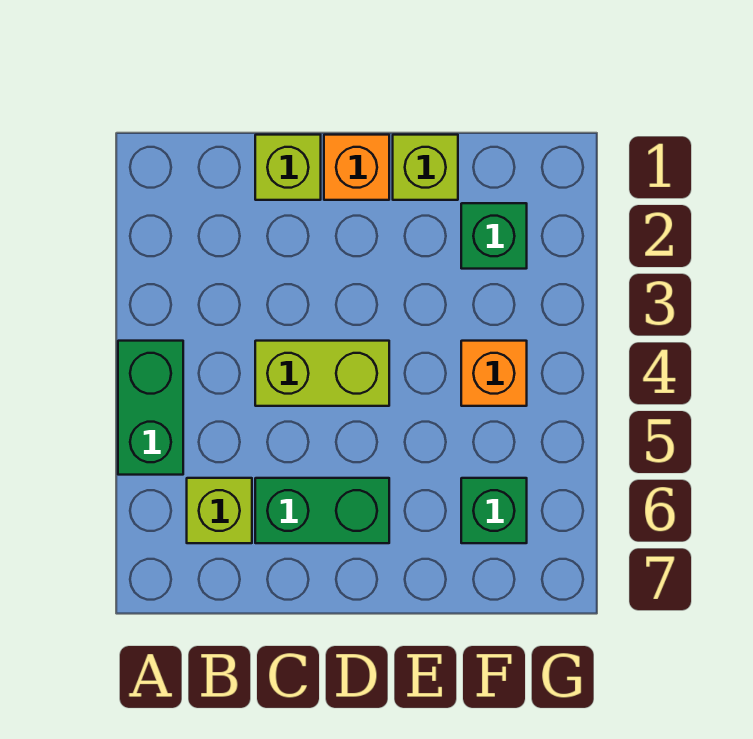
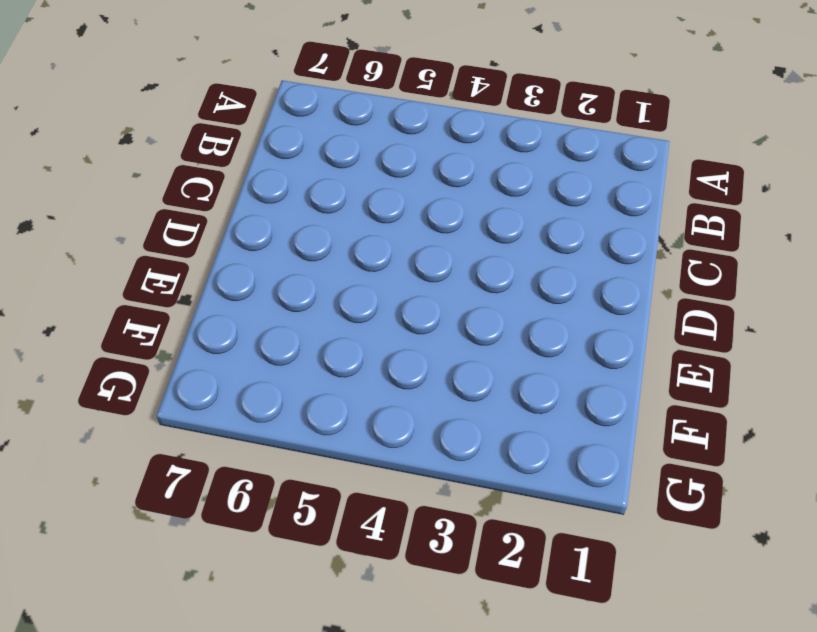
none -> green 1x2 brick [118,341,183,475]
none -> lime 1x1 brick [187,478,252,543]

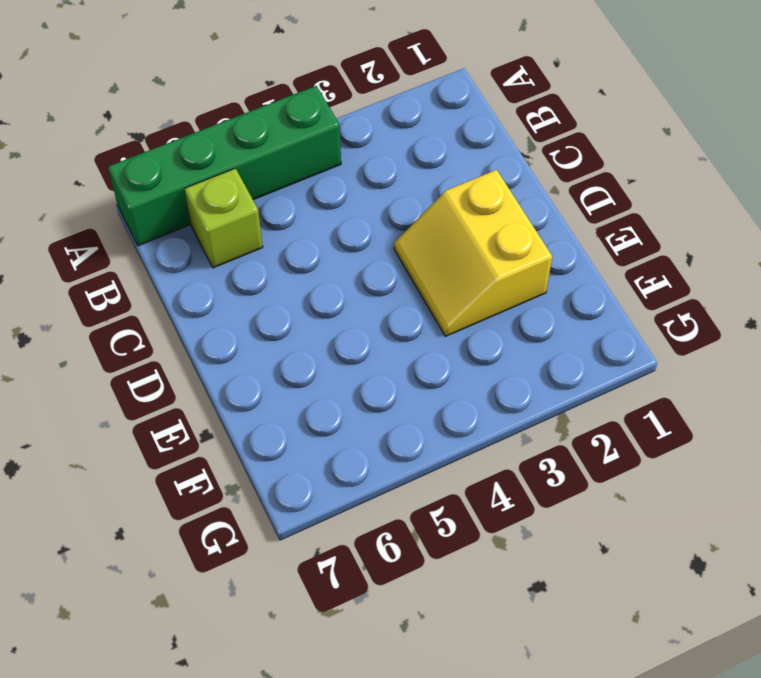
green 1x4 brick [108,86,341,246] -> green 1x2 brick [118,341,183,475]
yellow 2x2 slope [394,170,552,336] -> none
none -> lime 1x1 brick [255,135,321,200]
none -> lime 1x2 brick [255,341,389,406]

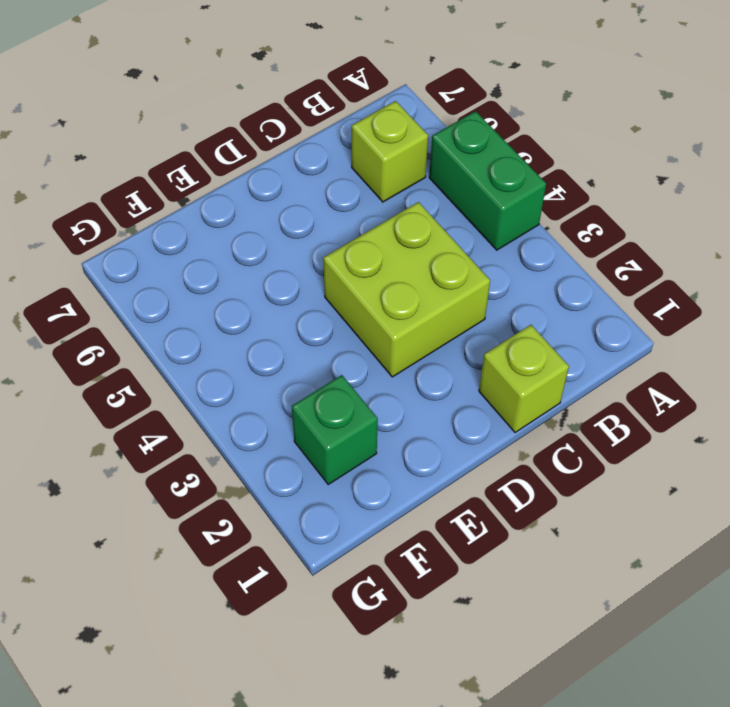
lime 2x2 brick [323,202,490,377] -> lime 1x2 brick [255,341,389,406]
none -> green 1x2 brick [255,478,389,543]
none -> orange 1x1 brick [324,135,389,200]

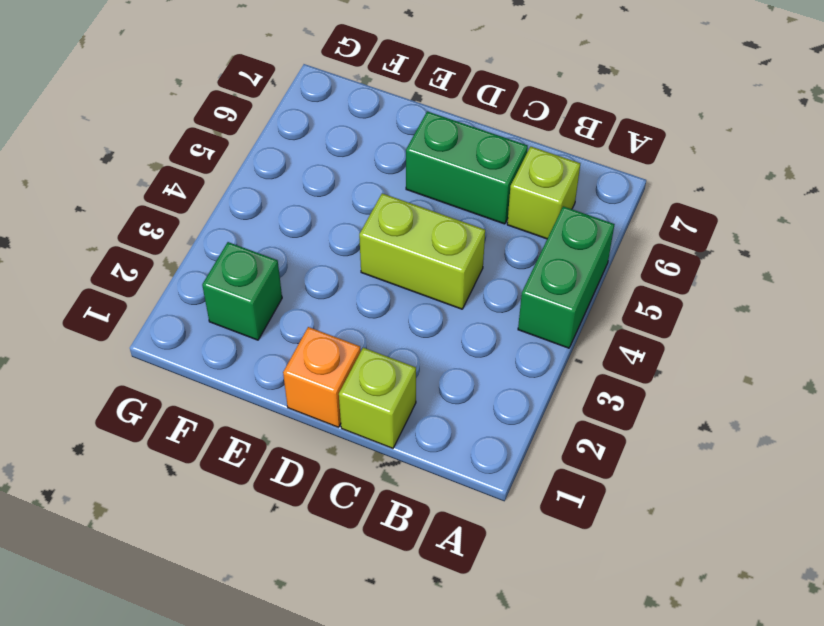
none -> lime 1x1 brick [393,135,458,200]
none -> orange 1x1 brick [461,341,527,406]

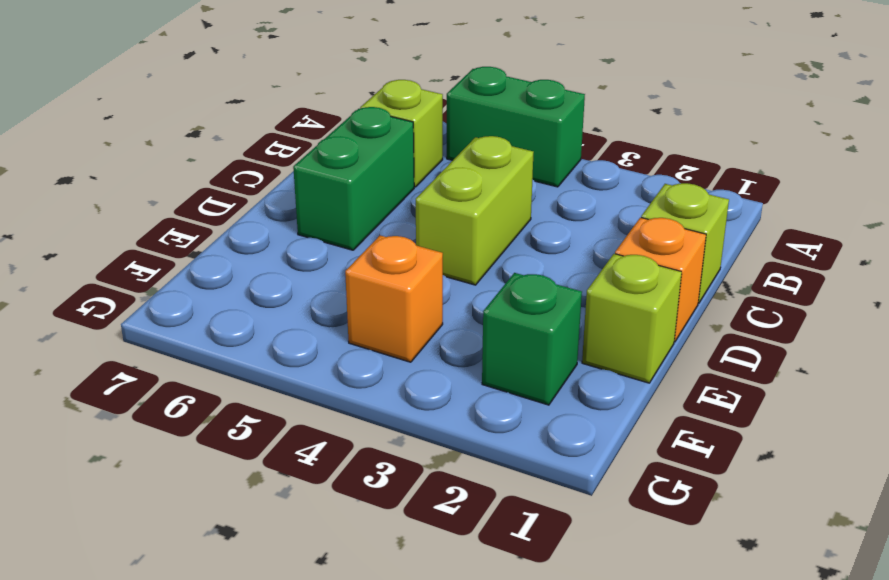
none -> green 1x1 brick [461,478,527,543]

